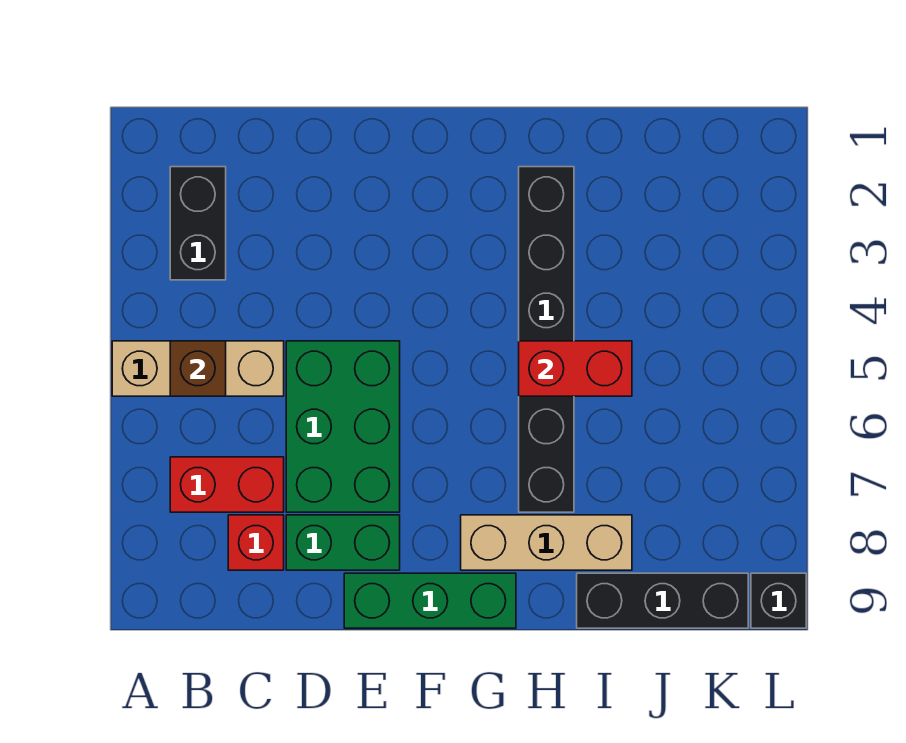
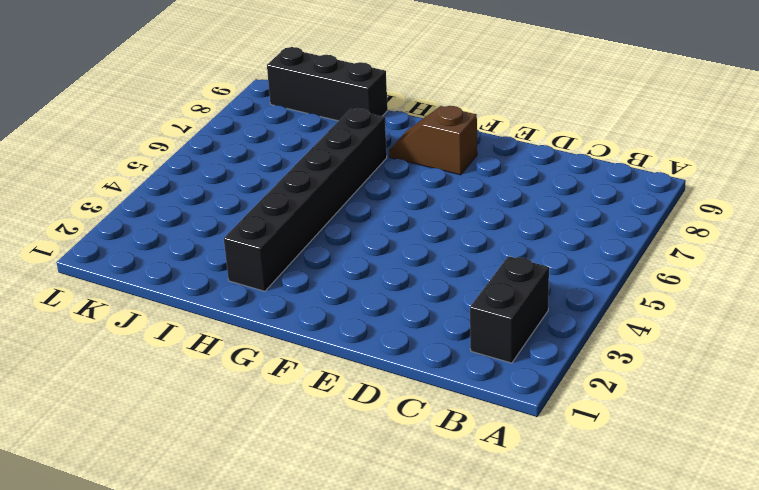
brown 1x2 slope [389,106,477,175] -> tan 1x3 brick [461,515,632,570]
none -> tan 1x3 brick [112,341,284,396]
none -> red 1x2 brick [170,457,284,512]
none -> red 1x1 brick [228,515,284,570]

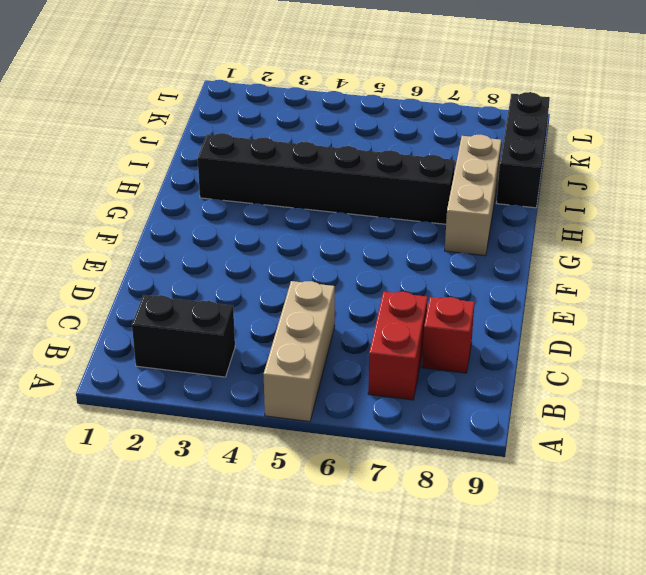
none -> green 2x3 brick [286,341,400,512]
none -> green 1x2 brick [286,515,400,570]
none -> green 1x3 brick [344,573,516,628]

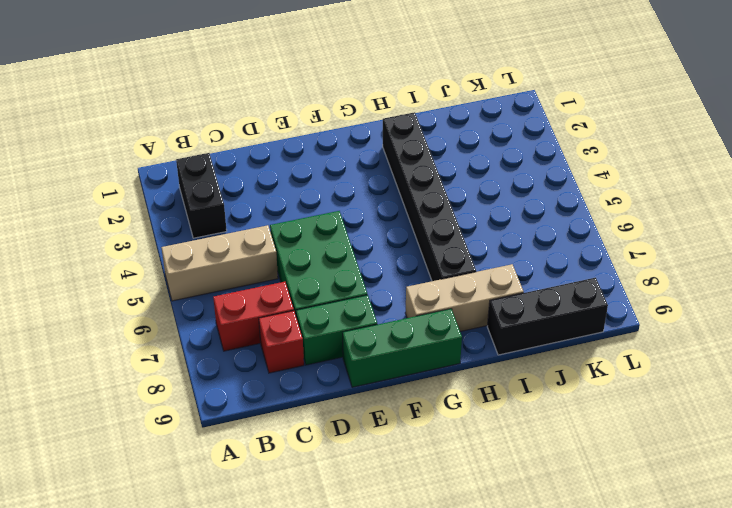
none -> black 1x1 brick [751,573,806,628]
none -> brown 1x1 brick [170,341,226,396]
none -> red 1x2 brick [519,341,632,396]

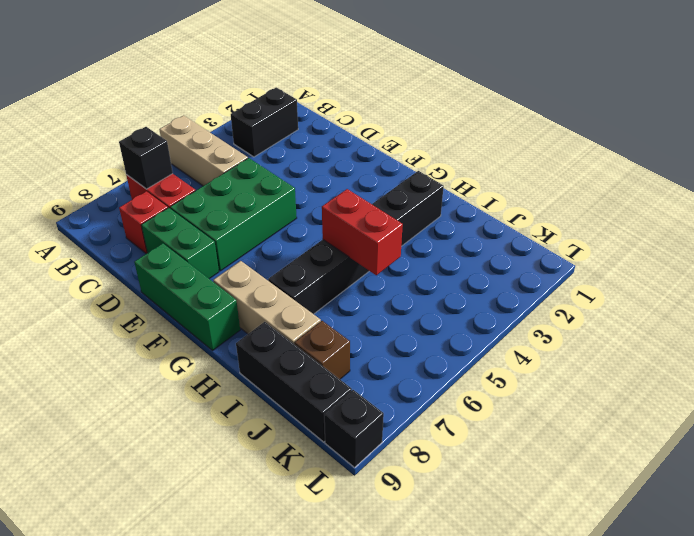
black 1x1 brick [119,127,173,189] -> none
brown 1x1 brick [294,321,350,379] -> brown 1x1 brick moved to [170,341,226,396]

